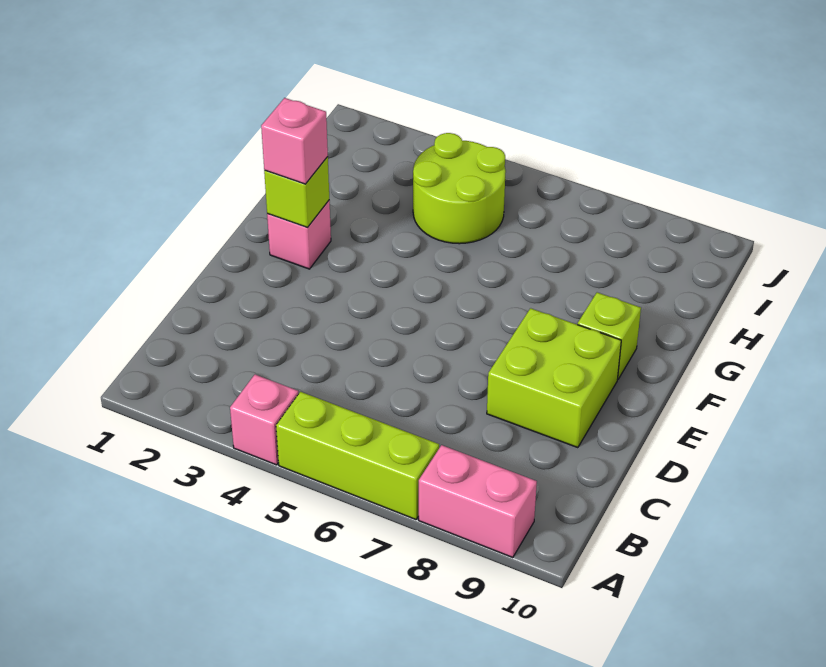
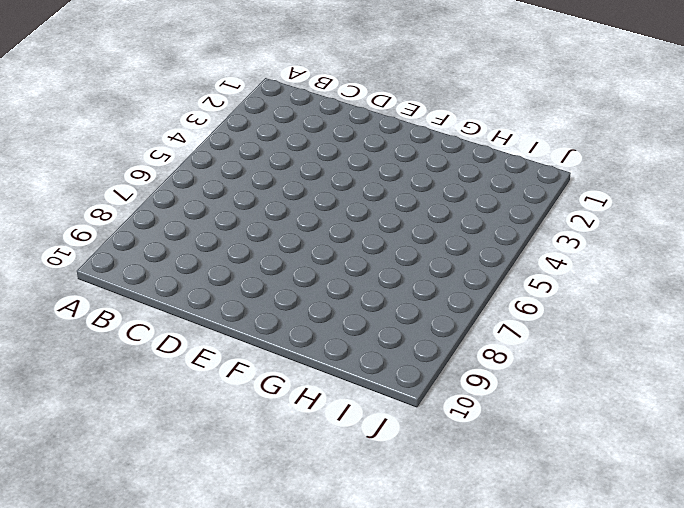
none -> pink 1x1 brick [230,375,298,465]
none -> lime 1x3 brick [276,392,439,519]

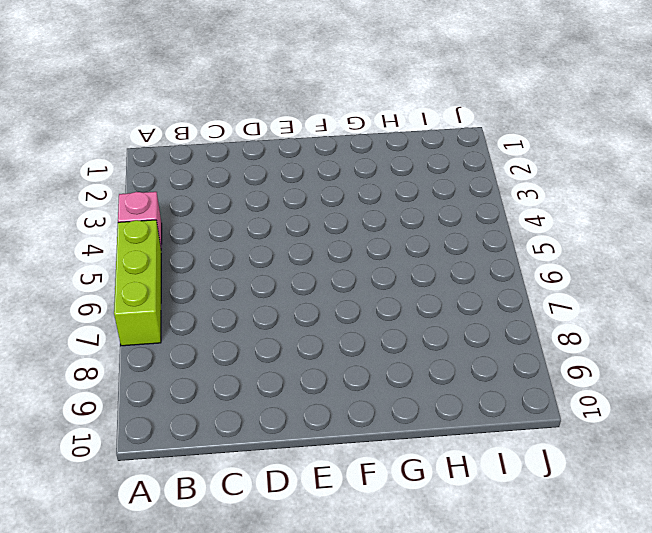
none -> pink 1x2 brick [419,445,537,558]
none -> lime 2x2 brick [487,308,621,448]

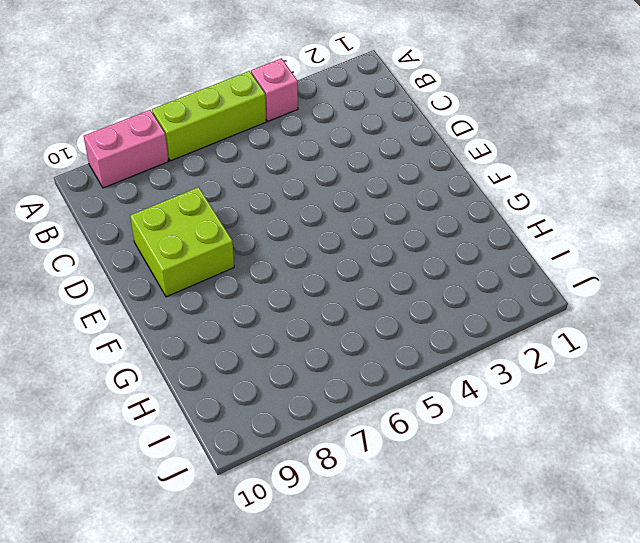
none -> pink 1x1 brick [267,200,331,269]
none -> lime 1x1 brick [578,292,641,379]

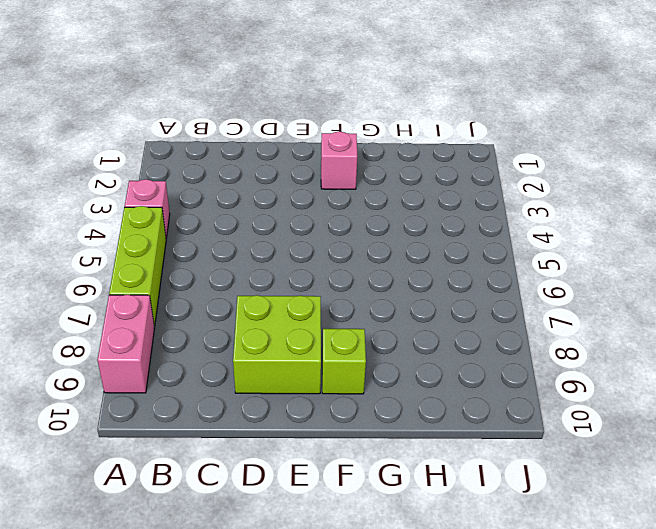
none -> lime 2x2 round brick [413,133,506,244]
none -> lime 1x1 brick [264,157,329,227]

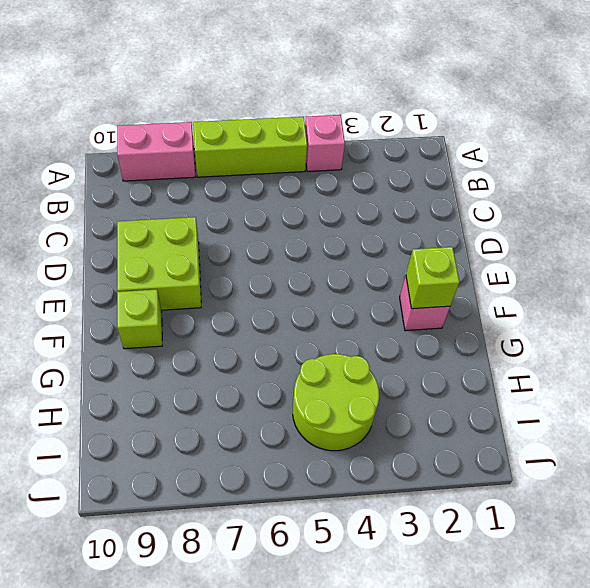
none -> pink 1x1 brick [261,98,328,184]

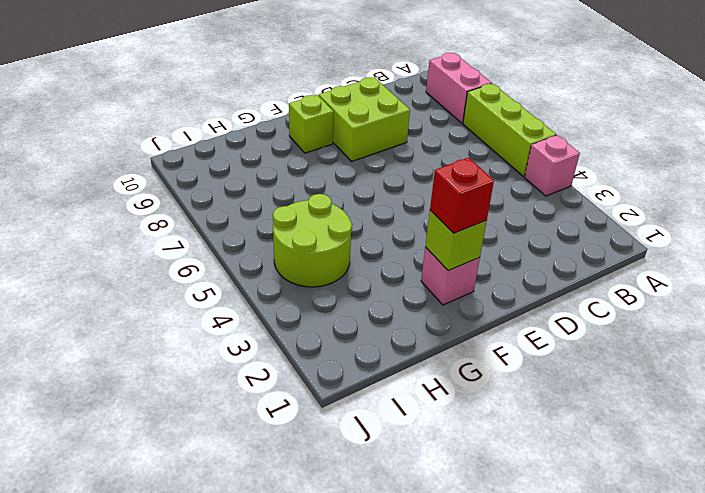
red 1x1 brick [430,158,494,233] -> pink 1x1 brick [261,98,328,184]

